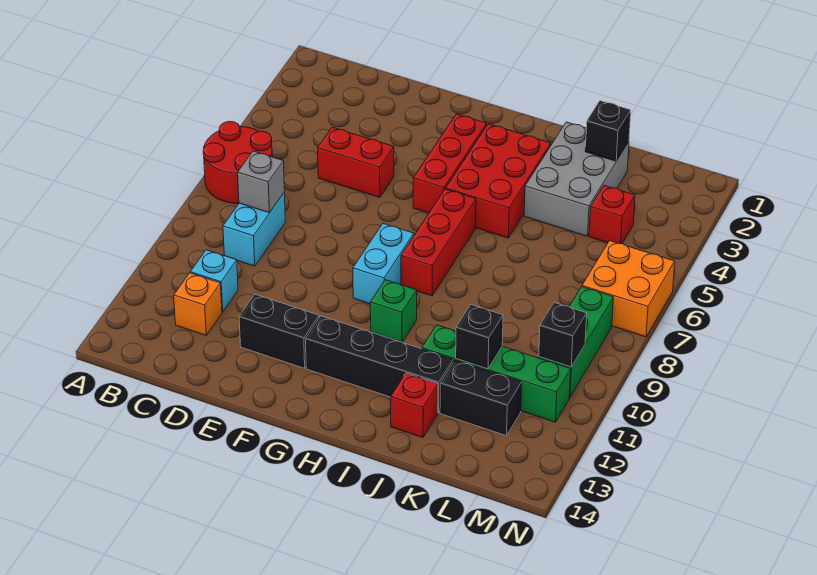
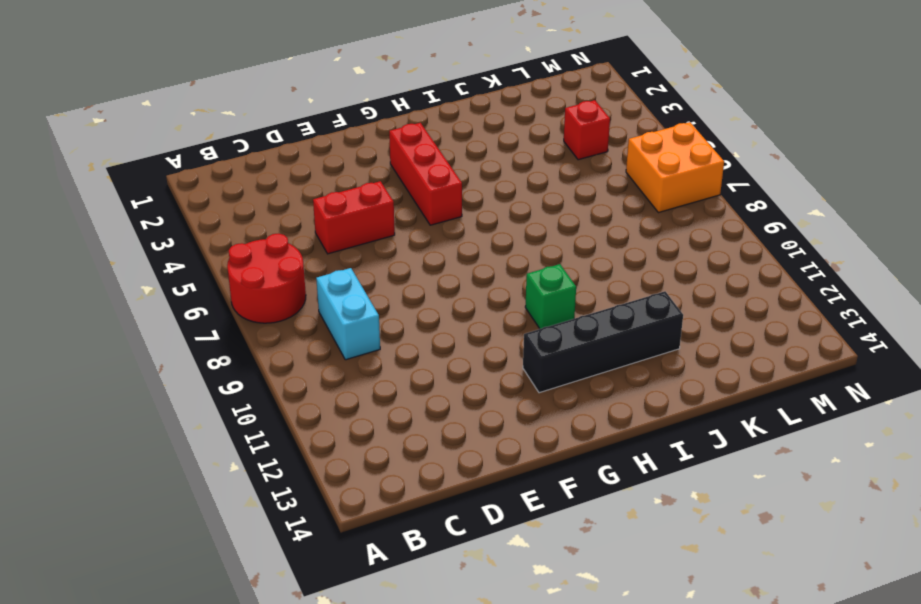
none -> cyan 1x1 brick [190,250,238,312]
none -> orange 1x1 brick [174,273,222,335]
none -> black 1x2 brick [239,294,319,368]

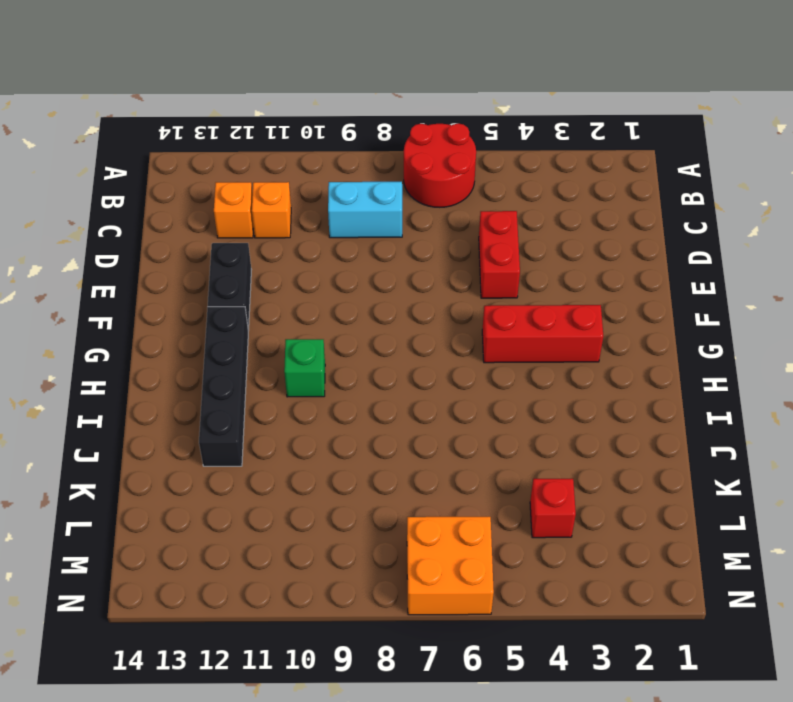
orange 1x1 brick [252,182,291,238] -> cyan 1x1 brick [190,250,238,312]
none -> cyan 1x2 brick [353,224,414,304]
none -> red 2x3 brick [446,124,551,238]
none -> red 1x3 brick [401,189,476,296]

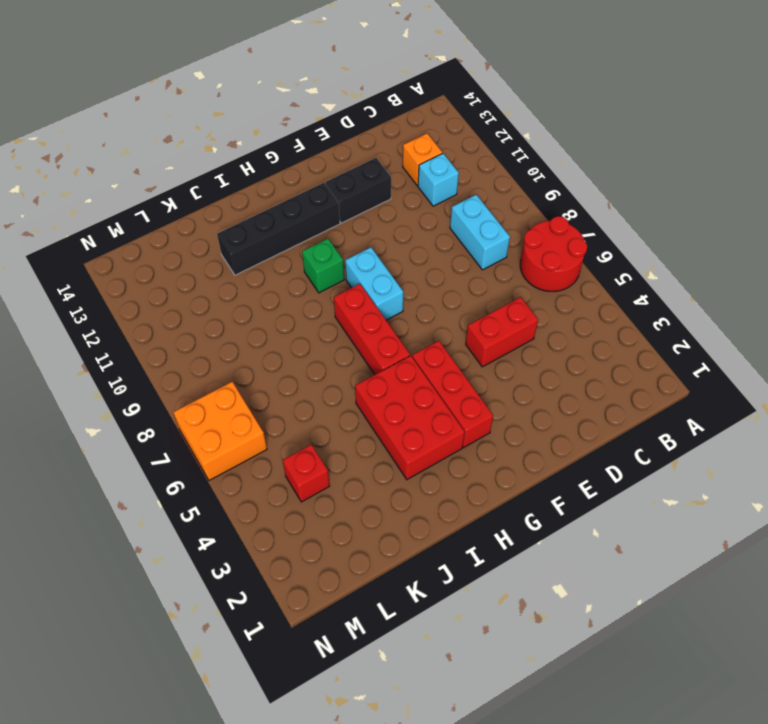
none -> grey 2x3 brick [524,122,629,236]
none -> green 1x4 brick [422,325,571,422]
none -> red 1x1 brick [391,373,438,438]

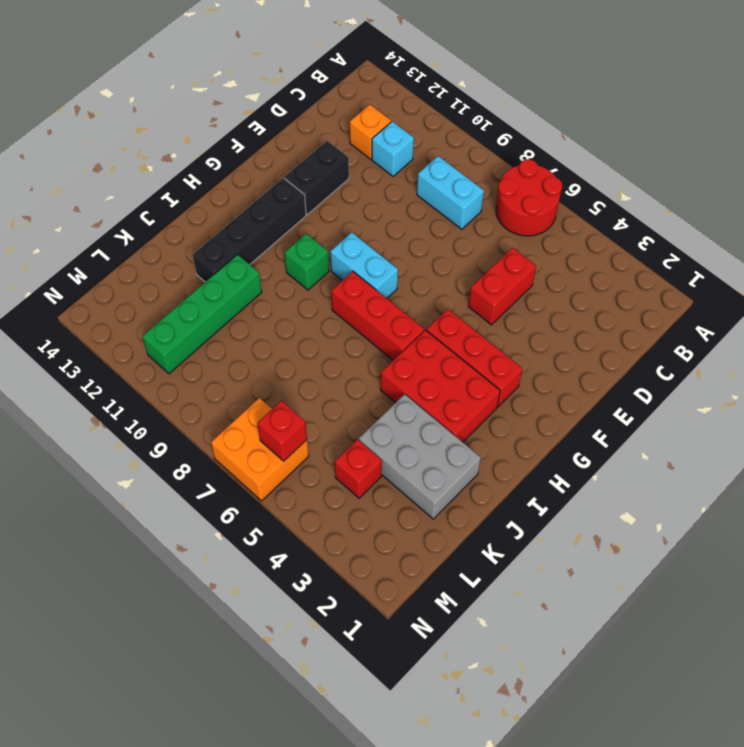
red 1x1 brick [257,401,307,461] -> red 1x1 brick moved to [391,373,438,438]
none -> black 1x2 brick [440,360,522,436]
none -> green 1x3 brick [539,287,613,398]
none -> grey 1x1 brick [238,151,284,213]

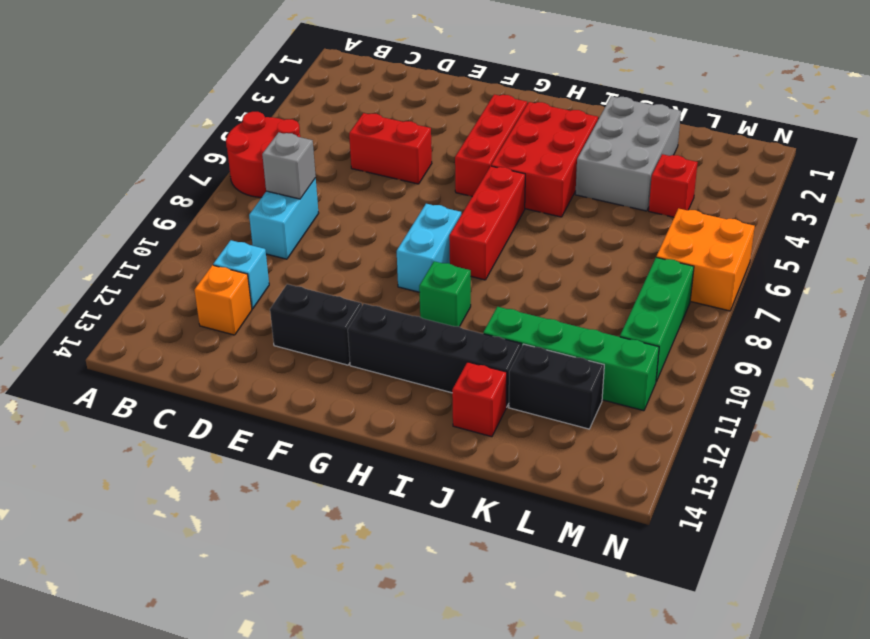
none -> black 1x1 brick [585,101,631,161]
none -> black 1x1 brick [456,305,503,369]
none -> black 1x1 brick [539,303,587,367]

